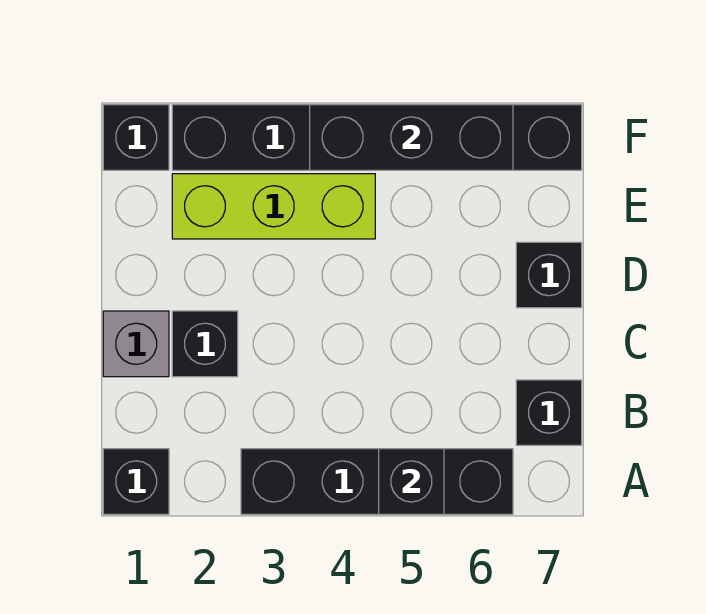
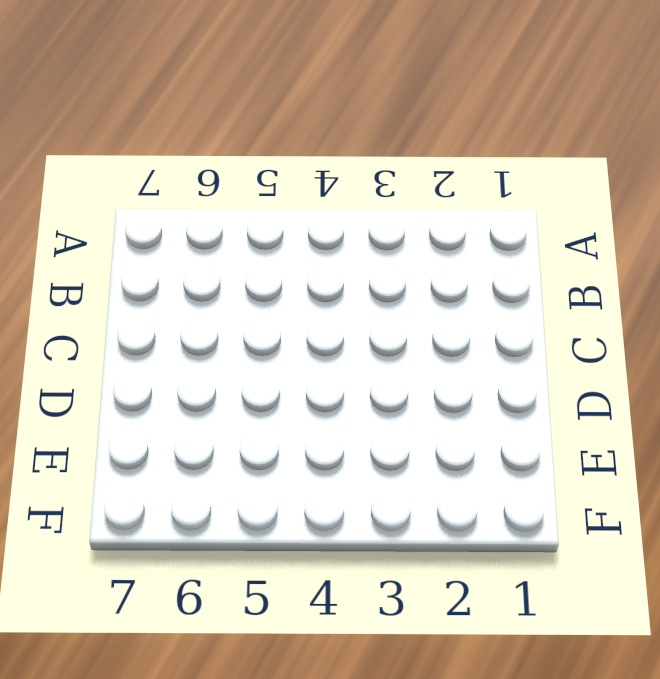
none -> black 1x1 brick [103,449,169,514]
none -> black 1x4 brick [241,449,513,514]

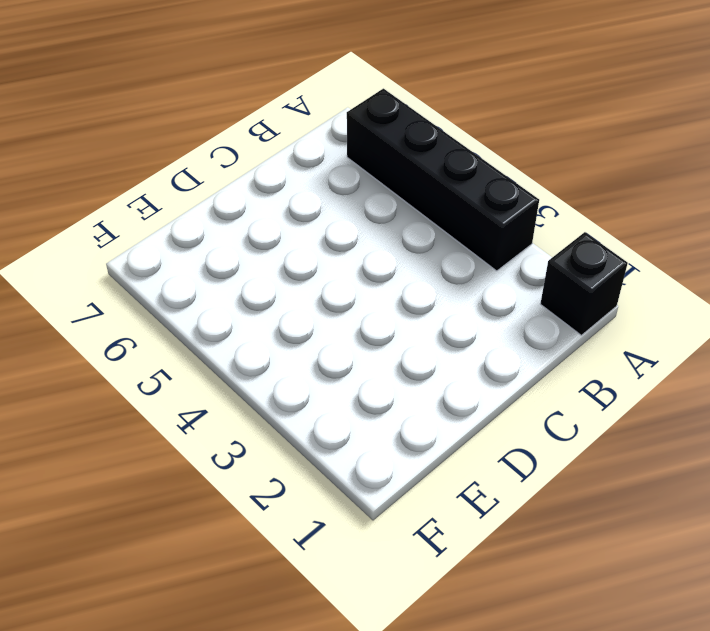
none -> black 1x1 brick [516,380,582,445]
none -> grey 1x1 brick [103,311,169,377]

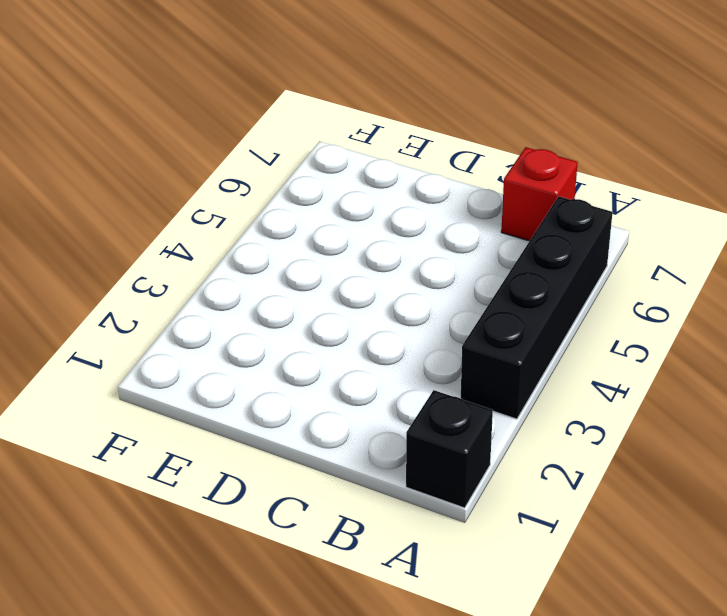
red 1x1 brick [501,147,578,241] -> black 1x1 brick [516,380,582,445]
none -> grey 1x1 brick [103,311,169,377]
none -> black 1x1 brick [172,311,238,377]

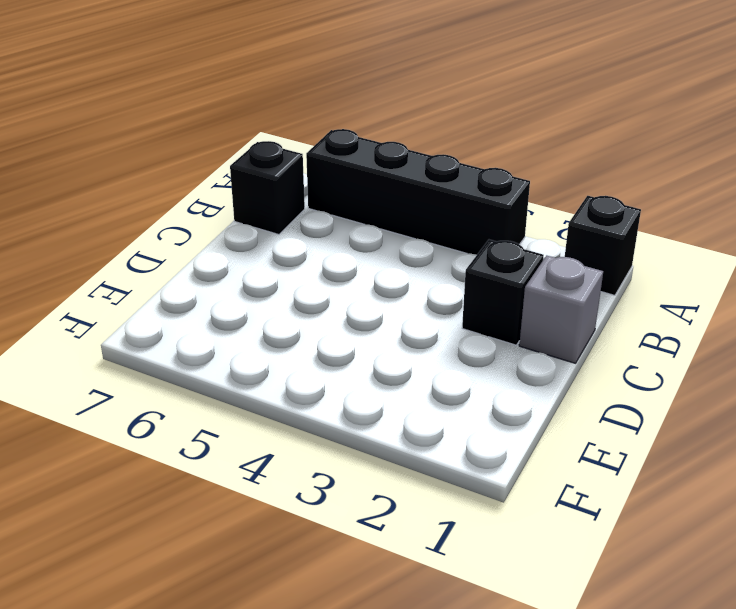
none -> black 1x1 brick [516,242,582,308]
none -> lime 1x3 brick [172,174,375,239]

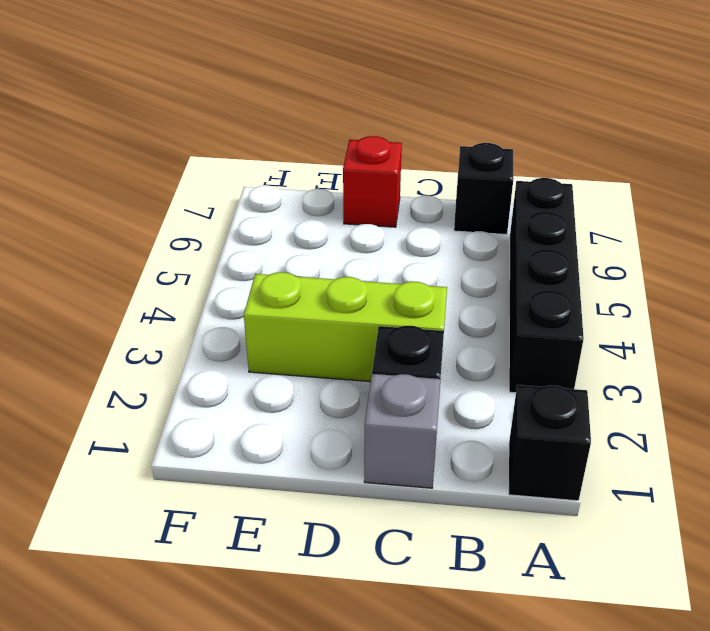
lime 1x3 brick [244,272,447,382] -> lime 1x3 brick turned to [172,174,375,239]
red 1x1 brick [343,136,402,227] -> black 1x1 brick [516,242,582,308]
none -> black 1x1 brick [103,105,169,170]
none -> black 1x6 brick [172,105,582,170]

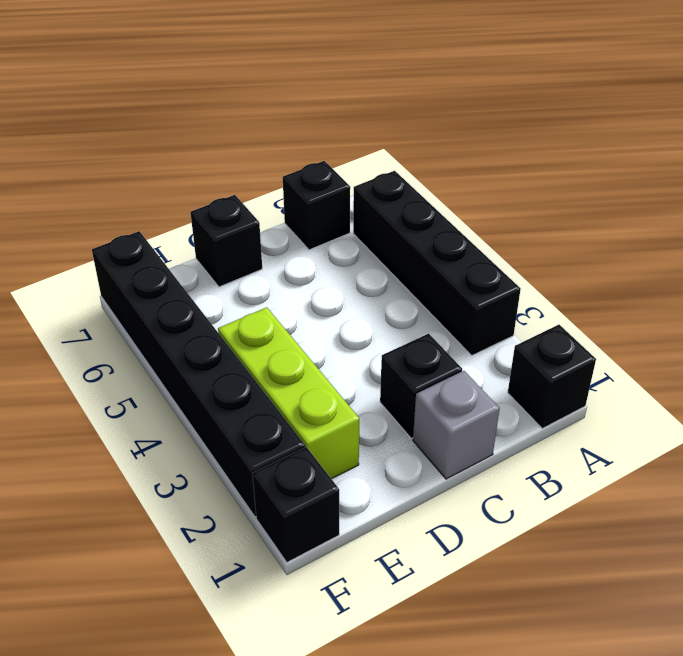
none -> black 1x1 brick [379,449,444,514]
none -> black 1x3 brick [310,105,513,170]

